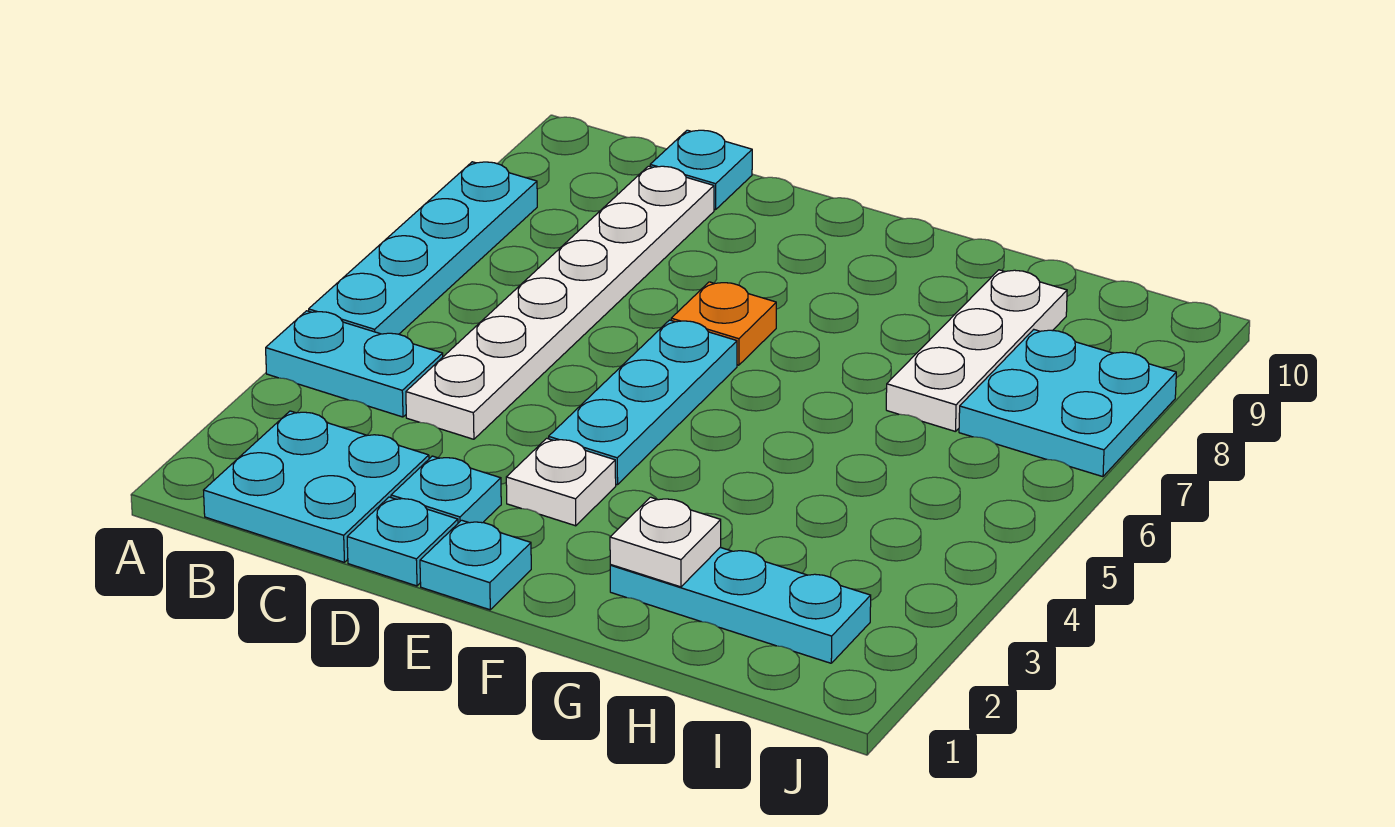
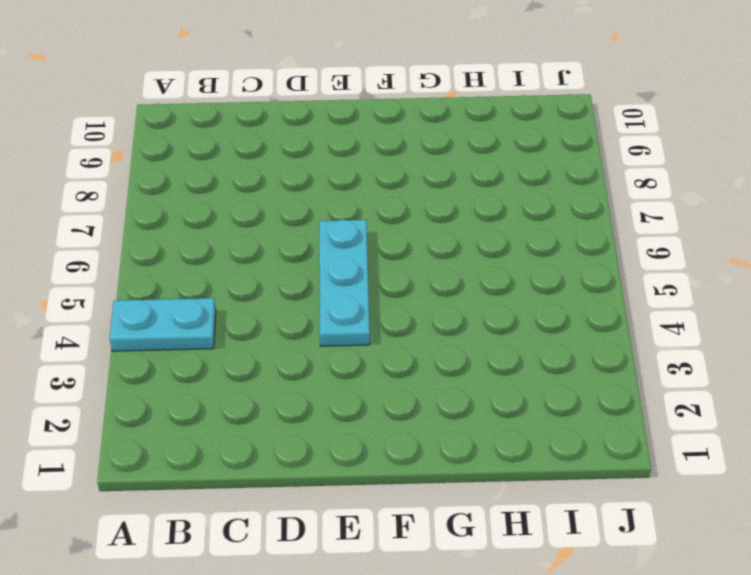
none -> cyan 1x4 plate [309,162,537,334]
none -> cyan 2x2 plate [204,411,429,562]
none -> white 1x6 plate [406,166,714,439]

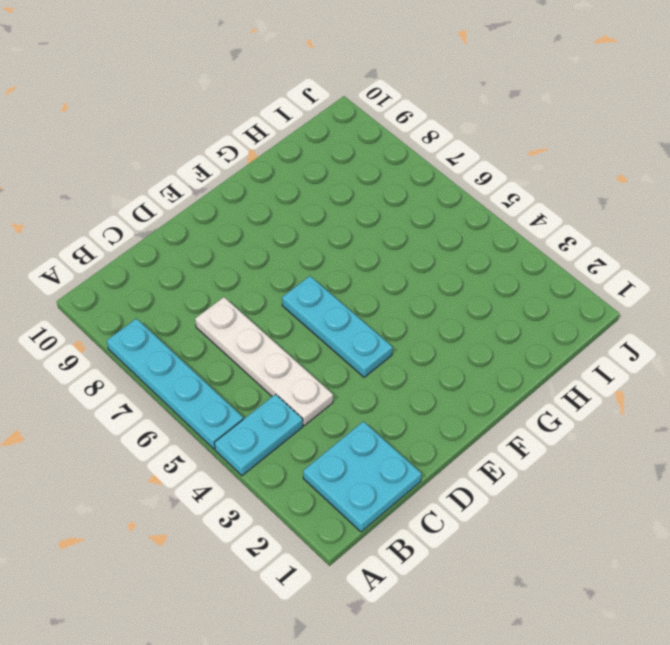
white 1x4 plate [195,297,333,426] -> white 1x6 plate [406,166,714,439]
none -> cyan 1x1 plate [650,130,752,210]
none -> cyan 1x1 plate [347,497,458,586]
none -> cyan 1x1 plate [391,456,501,523]

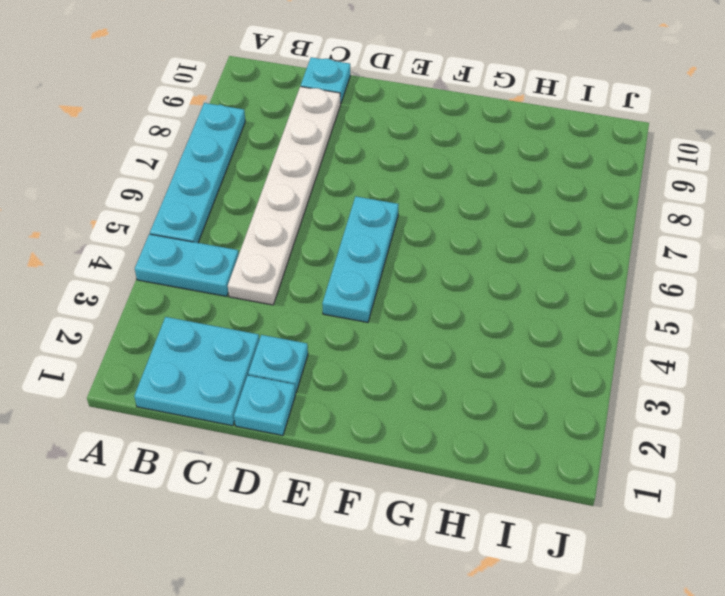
none -> cyan 1x1 plate [420,520,531,610]
none -> white 1x1 plate [506,438,616,526]
none -> orange 1x1 plate [671,282,776,365]

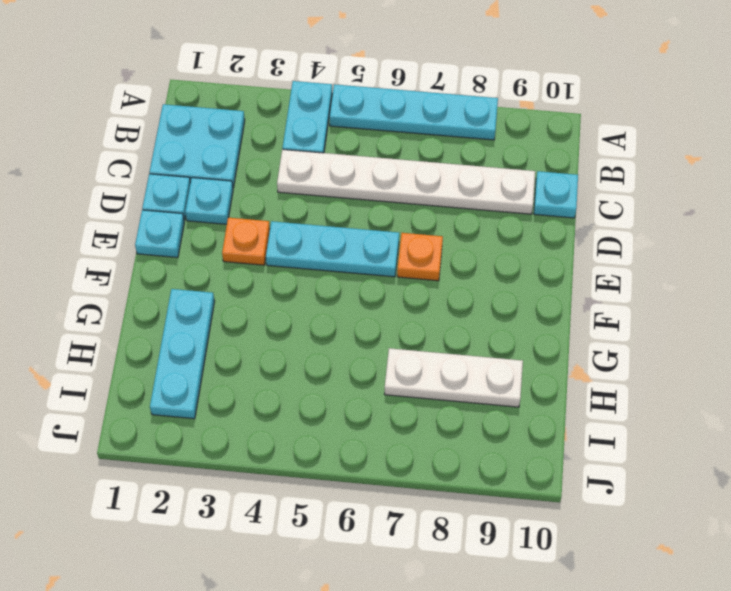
orange 1x1 plate [222,218,270,265] -> white 1x1 plate [506,438,616,526]
none -> cyan 2x2 plate [959,330,1176,477]
none -> white 1x1 plate [610,497,721,587]

